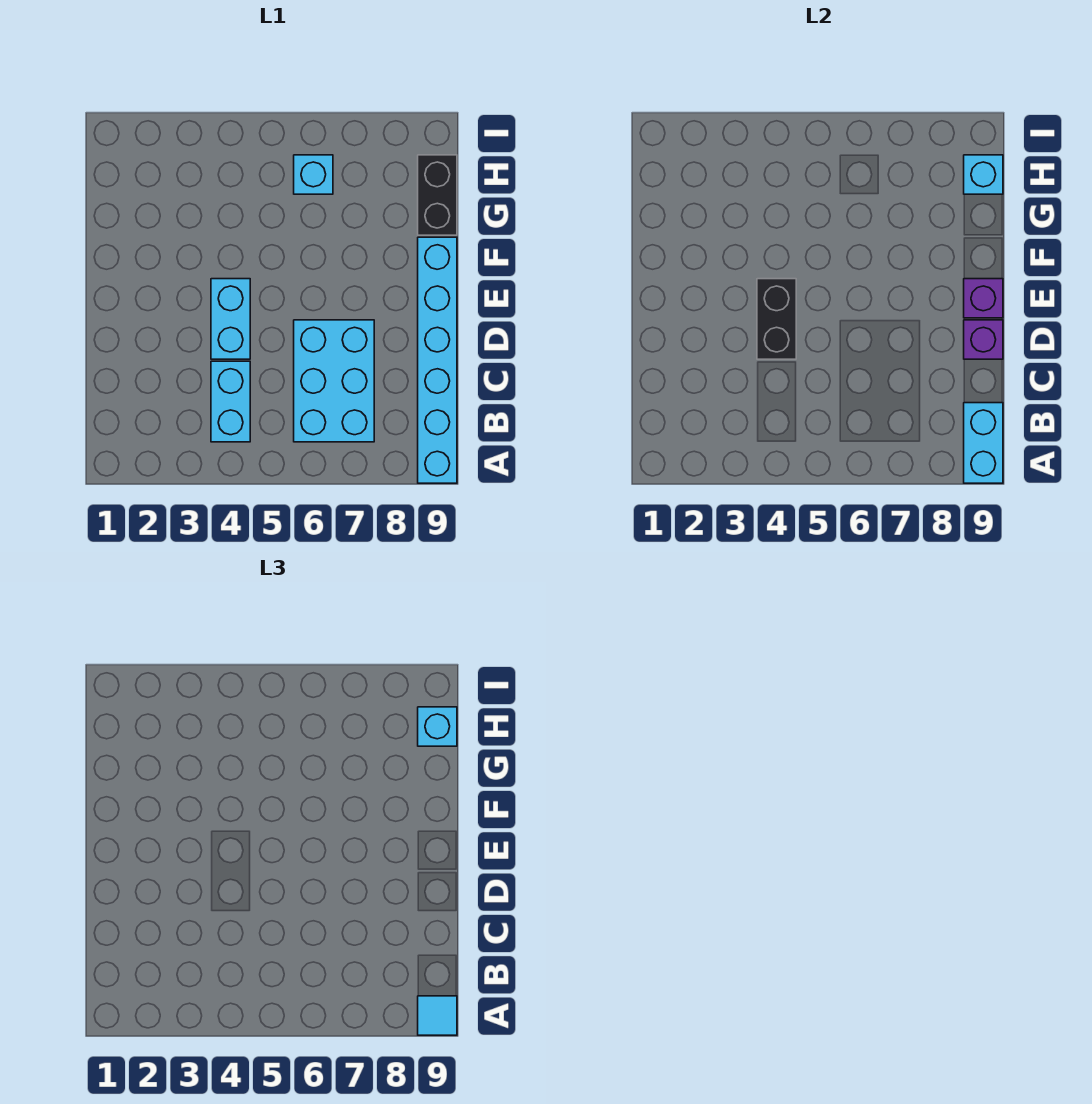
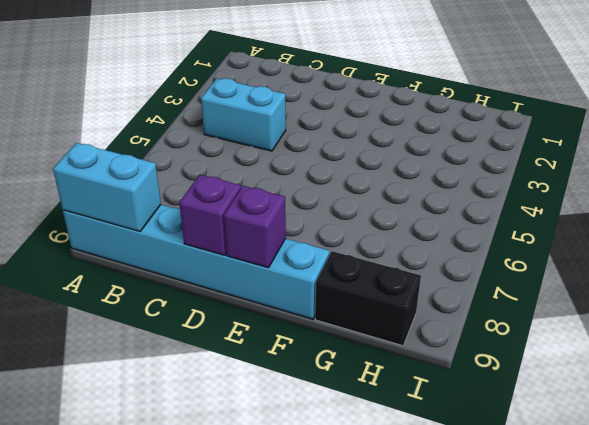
none -> cyan 2x3 brick [294,320,374,442]
none -> cyan 1x2 brick [211,279,250,359]
none -> cyan 1x1 brick [294,155,333,194]

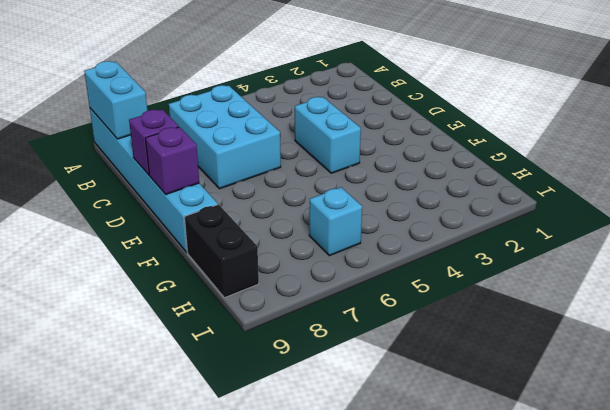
none -> cyan 1x2 brick [211,361,250,442]
none -> black 1x2 brick [757,279,796,359]
none -> cyan 1x1 brick [964,155,1003,194]

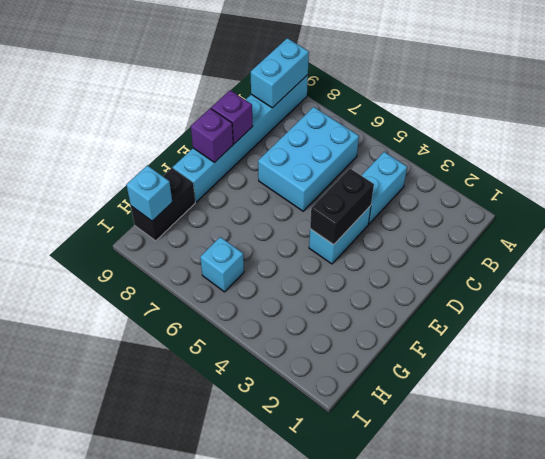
none -> cyan 1x1 tile [418,996,457,1035]
none -> cyan 1x1 brick [418,707,457,746]

